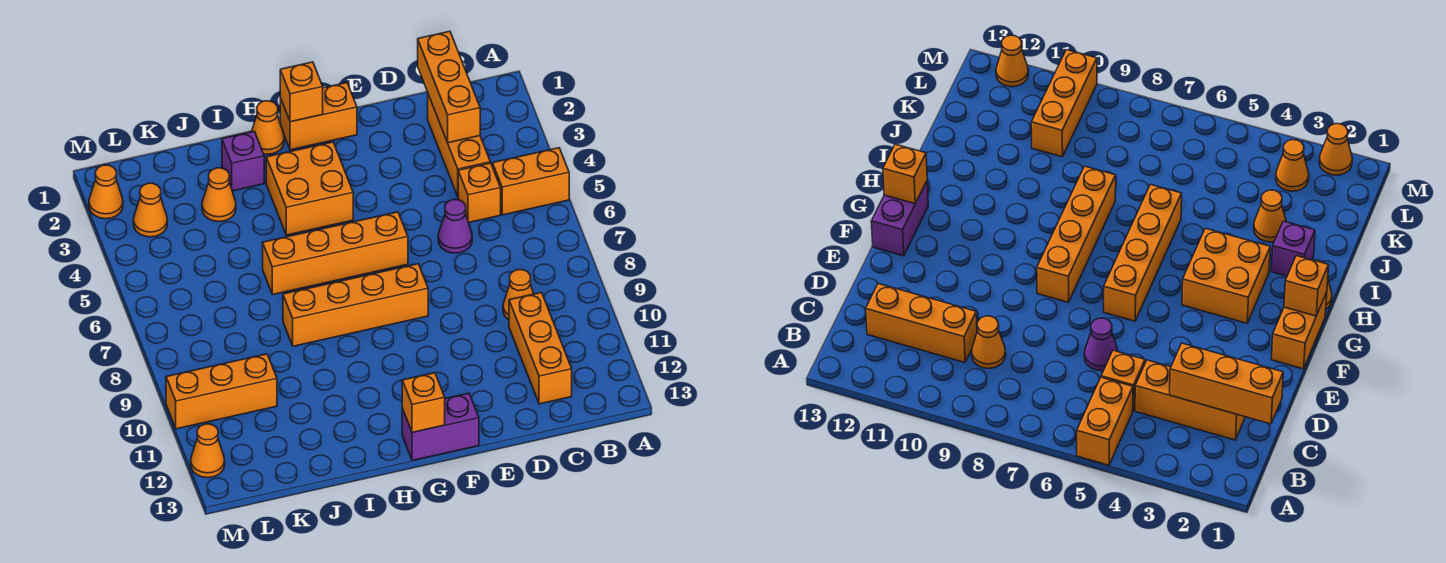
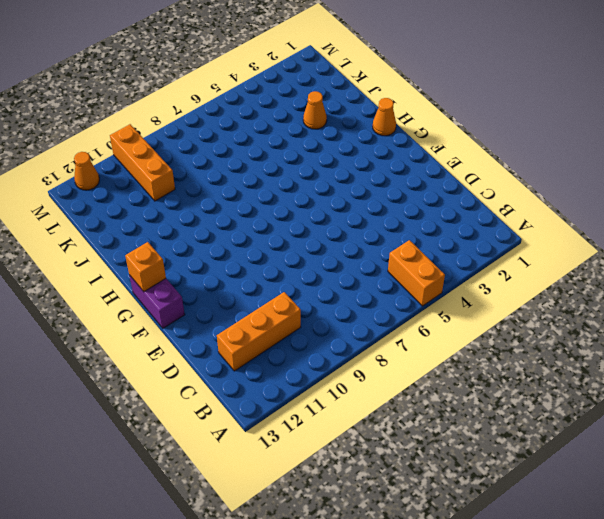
none -> orange 1x3 brick [428,95,490,196]
none -> orange 1x1 brick [458,163,501,223]
none -> orange 1x1 cone [503,270,534,320]

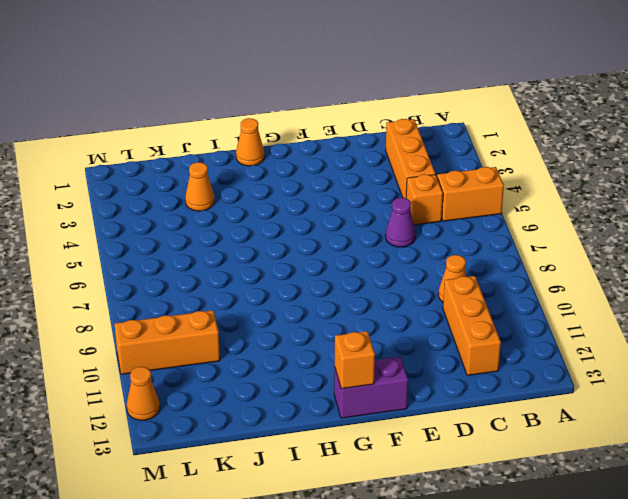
none -> orange 1x2 brick [280,83,357,150]
none -> orange 1x4 brick [263,212,408,295]
none -> orange 1x4 brick [283,264,428,346]

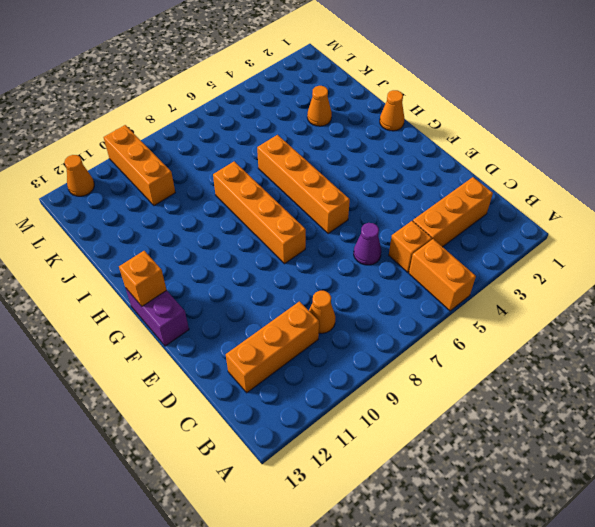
none -> orange 1x2 brick [280,83,357,150]
none -> orange 2x2 brick [266,142,353,235]
none -> purple 1x1 brick [222,132,264,191]

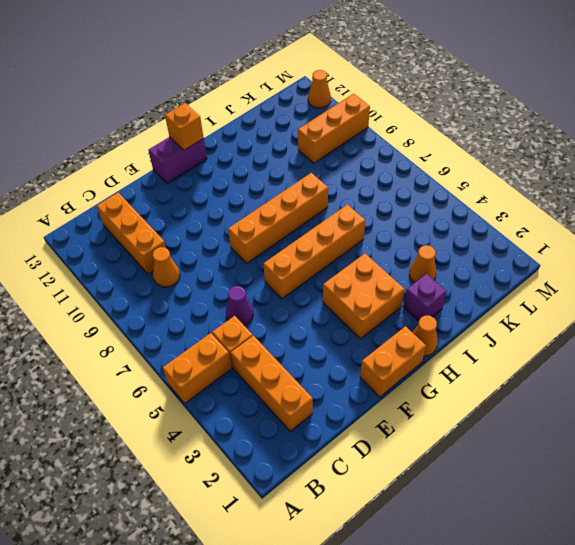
none -> orange 1x1 cone [133,183,167,237]
none -> orange 1x1 cone [89,165,123,219]
none -> orange 1x3 brick [418,31,480,143]

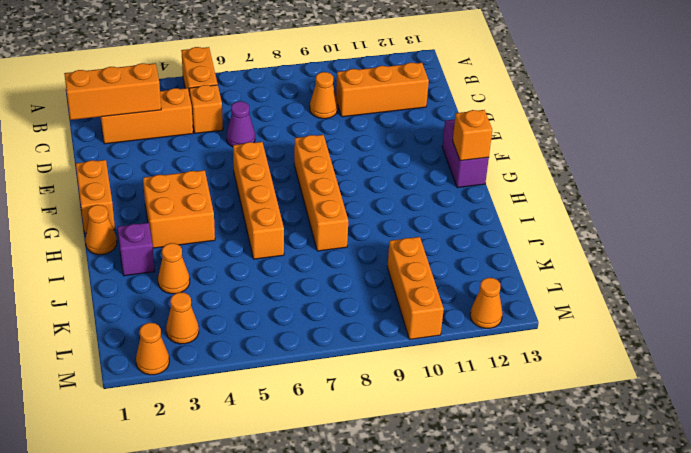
none -> orange 1x1 brick [280,62,323,122]

